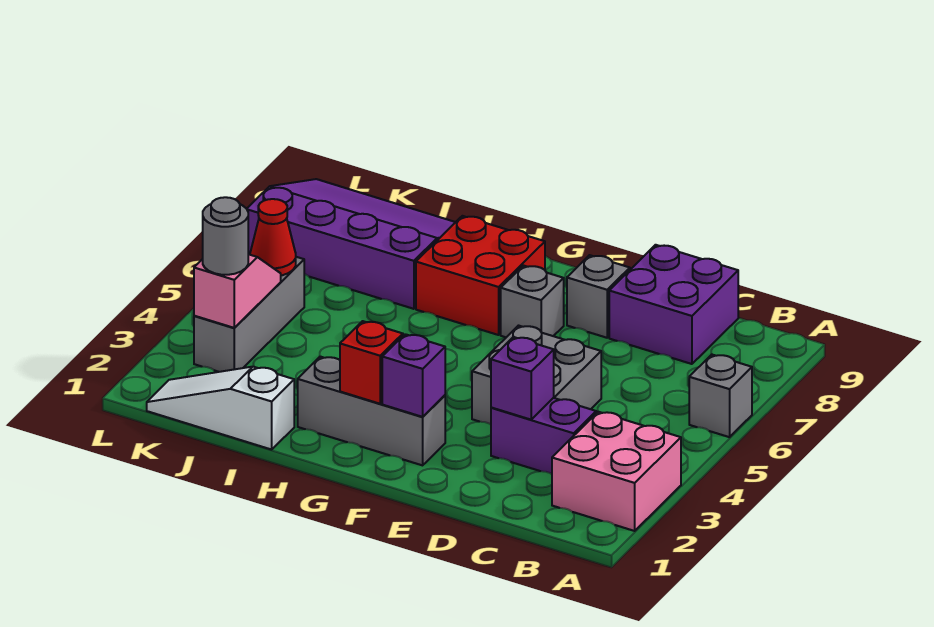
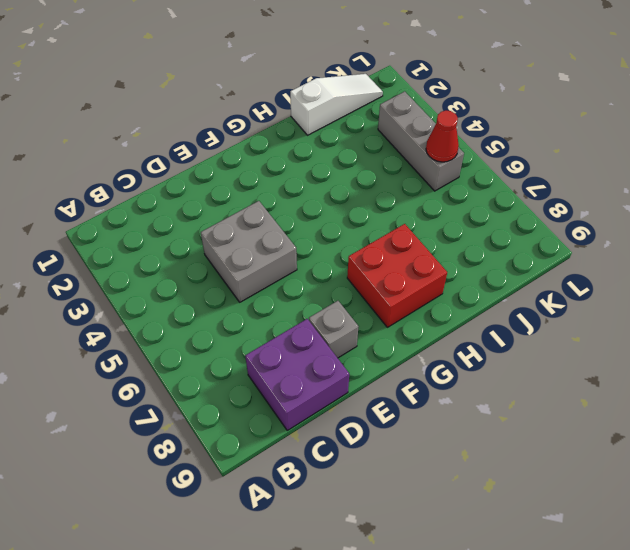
none -> pink 2x2 brick [552,412,681,531]
none -> grey 1x1 brick [689,355,752,437]
none -> purple 1x2 brick [491,398,596,474]

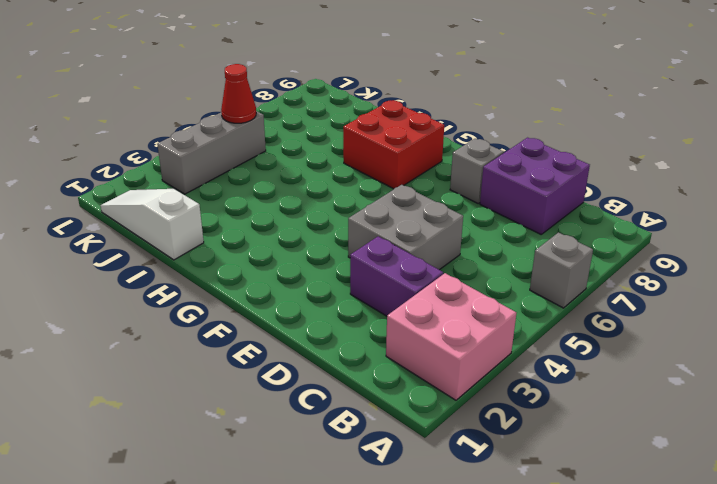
none -> grey 1x3 brick [298,357,445,465]
none -> grey 1x1 brick [501,266,564,337]
none -> purple 3x4 slope [247,179,455,309]

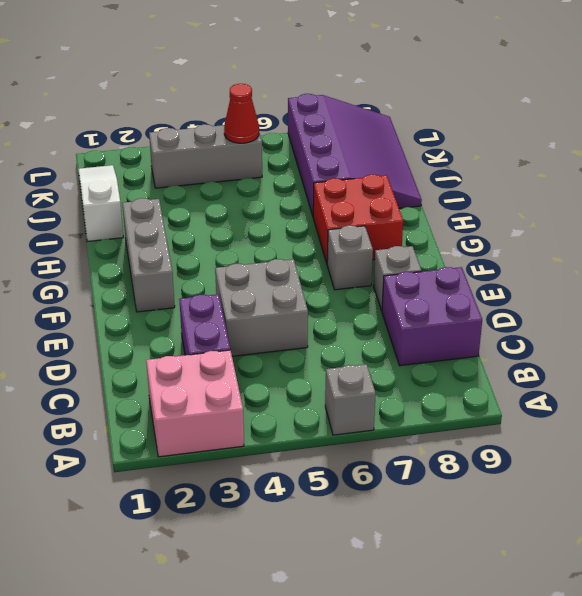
none -> purple 1x1 brick [491,337,554,420]
none -> purple 1x1 brick [382,334,445,417]
none -> red 1x1 brick [340,321,403,404]

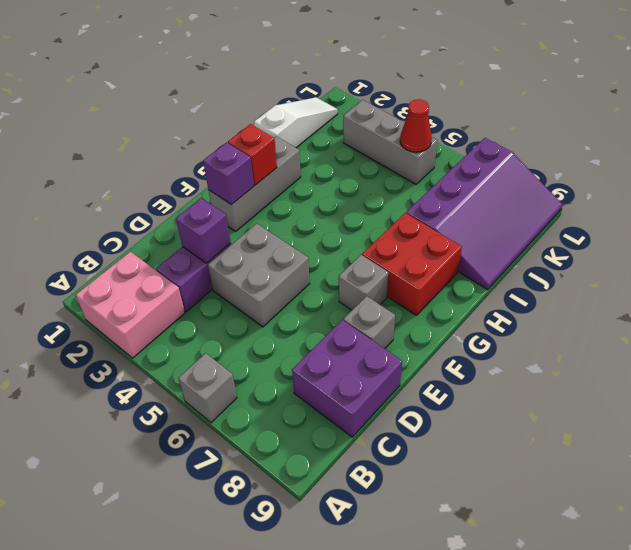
none -> pink 1x2 slope [194,254,281,328]
none -> grey 1x1 round brick [203,197,248,275]

